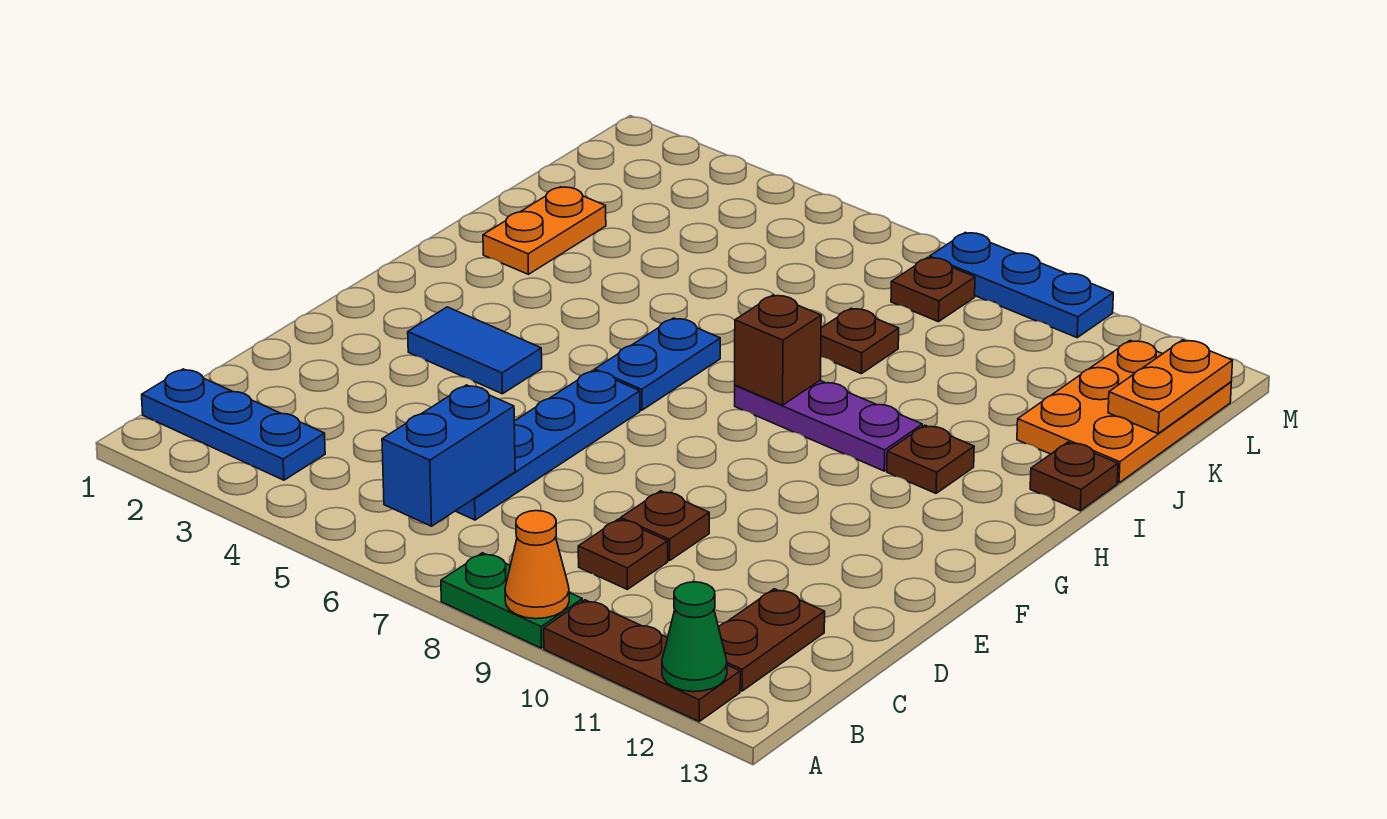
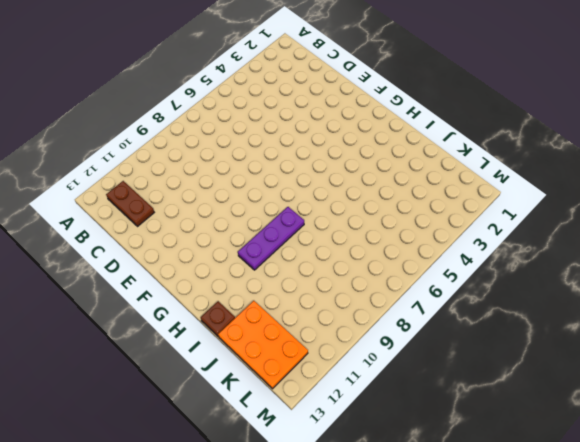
none -> green 1x2 plate [441,553,582,648]
none -> brown 1x3 plate [544,600,740,721]
none -> blue 1x3 plate [142,369,325,480]

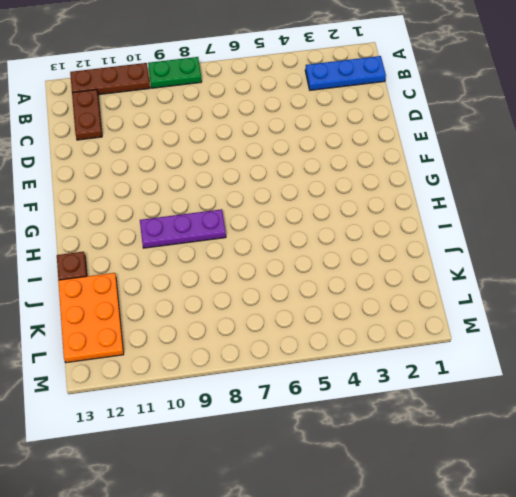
none -> blue 1x4 plate [456,370,640,520]
none -> brown 1x1 plate [578,519,668,589]
none -> brown 1x1 plate [621,491,709,561]

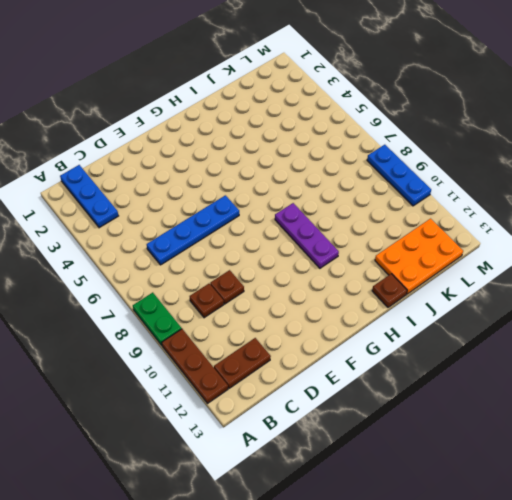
none -> blue 1x2 tile [408,307,542,394]
none -> blue 1x2 plate [595,318,720,410]
none -> brown 1x1 plate [887,425,974,493]

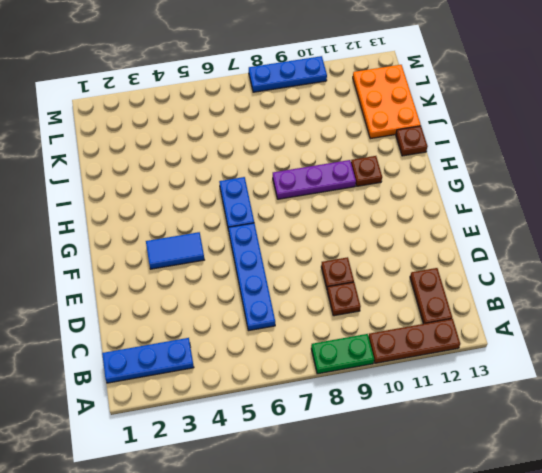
none -> orange 1x2 plate [483,187,606,274]
none -> brown 1x1 plate [821,308,899,374]
none -> brown 1x1 plate [891,257,975,322]

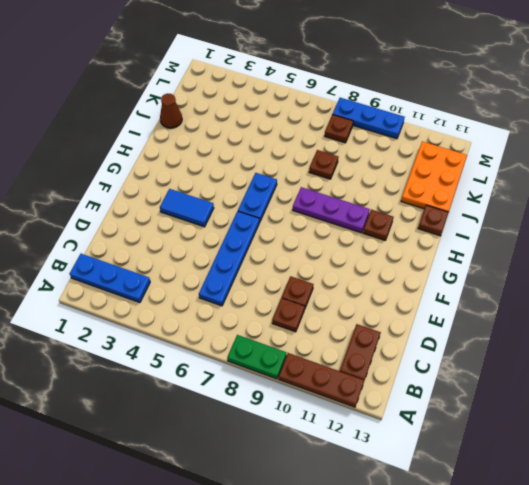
brown 1x1 cone [160,93,182,128] -> none
none -> orange 1x2 plate [483,187,606,274]
none -> orange 1x1 cone [505,511,569,619]
none -> green 1x1 cone [662,582,727,692]

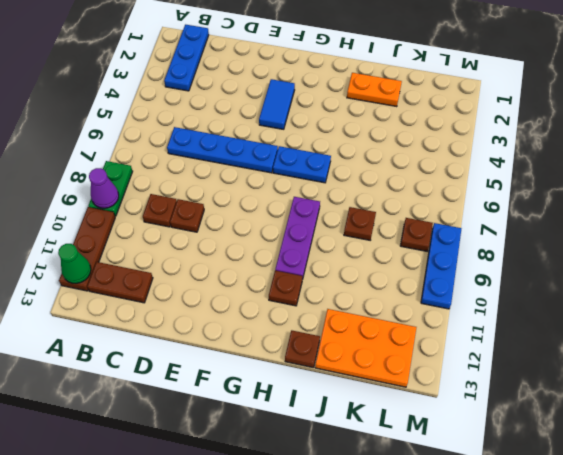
purple 1x1 cone [89,168,119,208] -> orange 1x1 cone [505,511,569,619]
none -> blue 1x2 brick [382,385,515,526]
none -> brown 1x1 brick [735,295,821,405]
none -> orange 1x2 plate [1108,340,1233,434]

